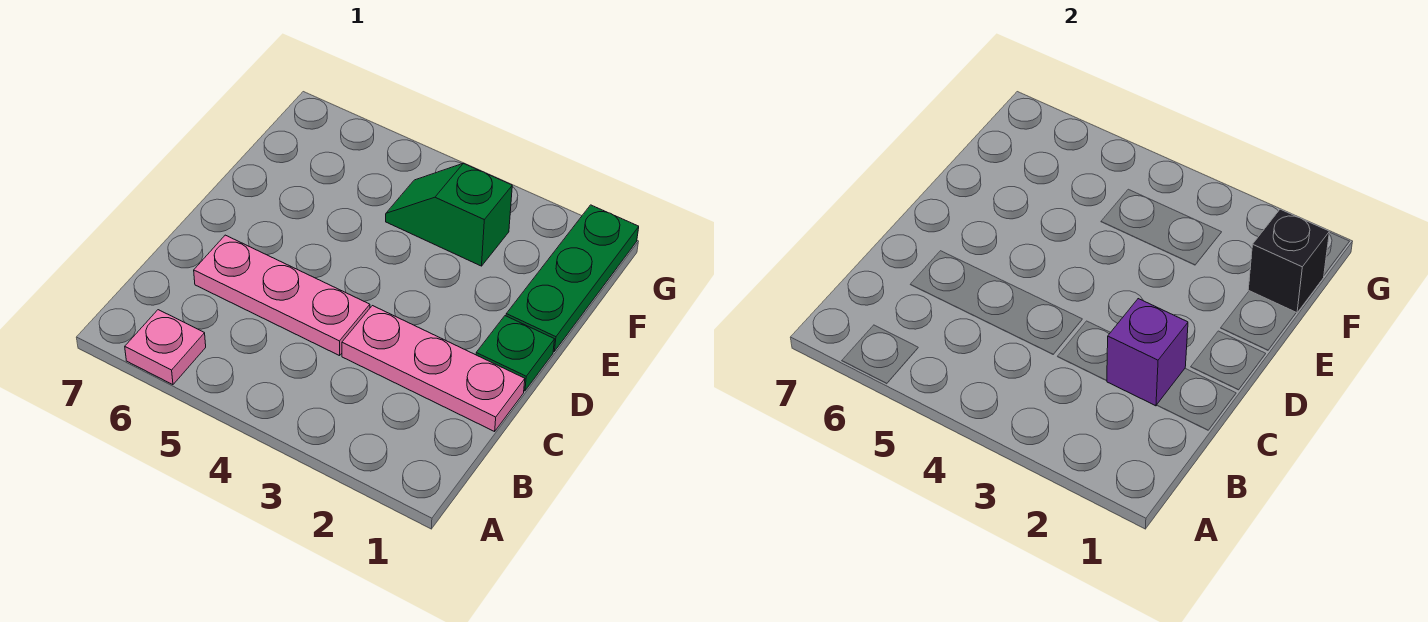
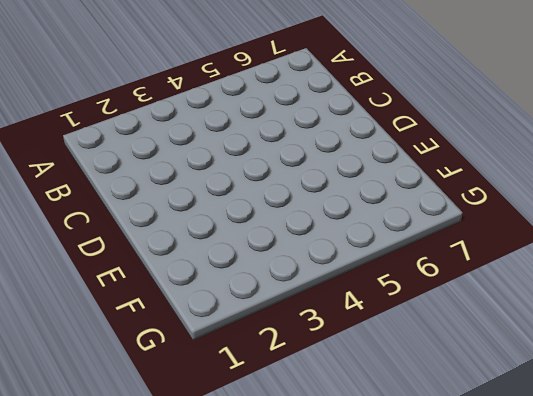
none -> pink 1x1 plate [125,310,206,385]
none -> pink 1x3 plate [342,306,525,431]

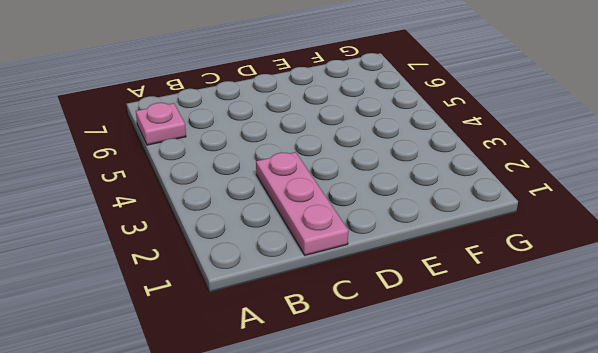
none -> pink 1x3 plate [194,235,370,356]
none -> green 1x1 plate [476,316,555,391]

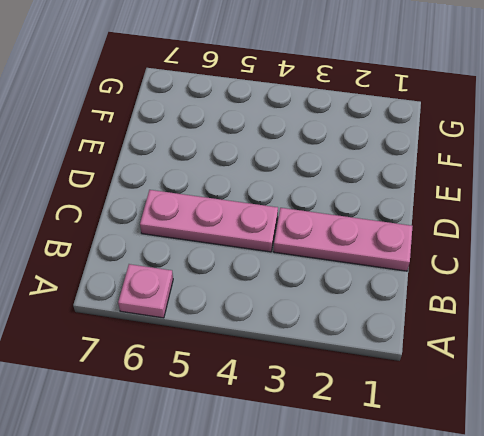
none -> green 1x1 plate [476,316,555,391]
none -> green 1x3 plate [506,205,639,351]

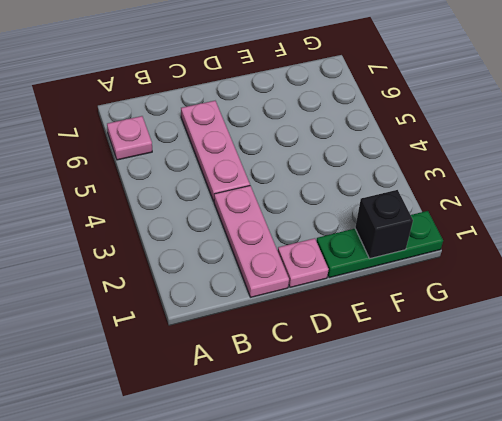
pink 1x1 plate [278,238,329,287] -> green 1x1 plate [476,316,555,391]
none -> green 1x2 slope [386,163,512,266]
none -> purple 1x1 brick [1107,299,1188,406]

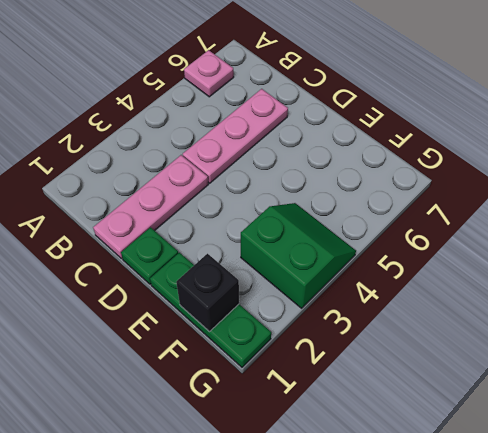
green 2x2 slope [241,203,356,308] -> green 1x2 slope [386,163,512,266]
none -> purple 1x1 brick [1107,299,1188,406]

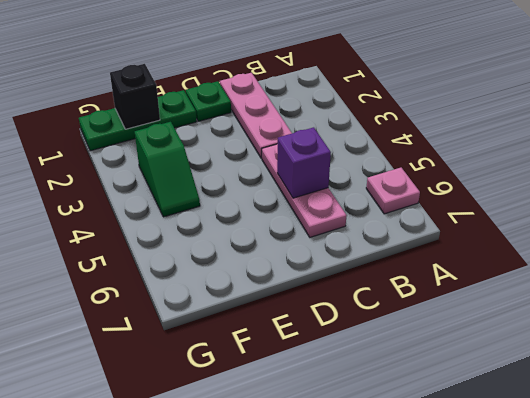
purple 1x1 brick [277,127,331,198] -> purple 1x1 brick moved to [1107,299,1188,406]

